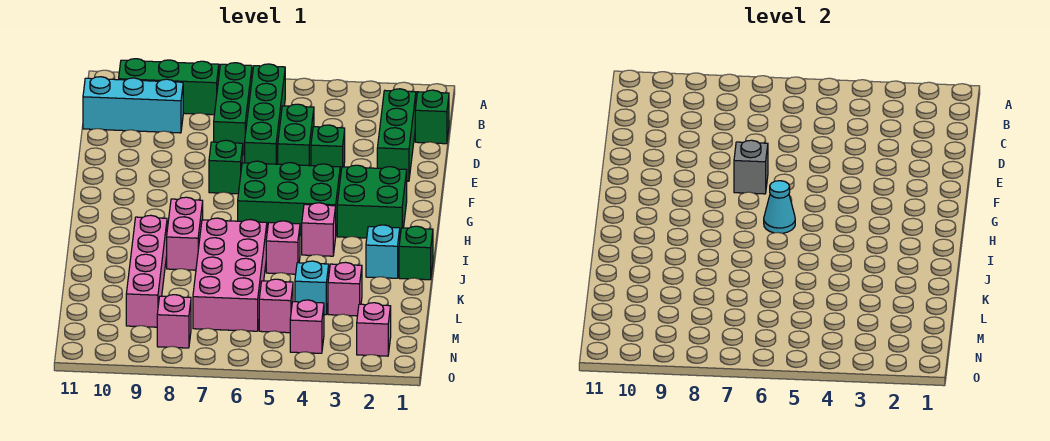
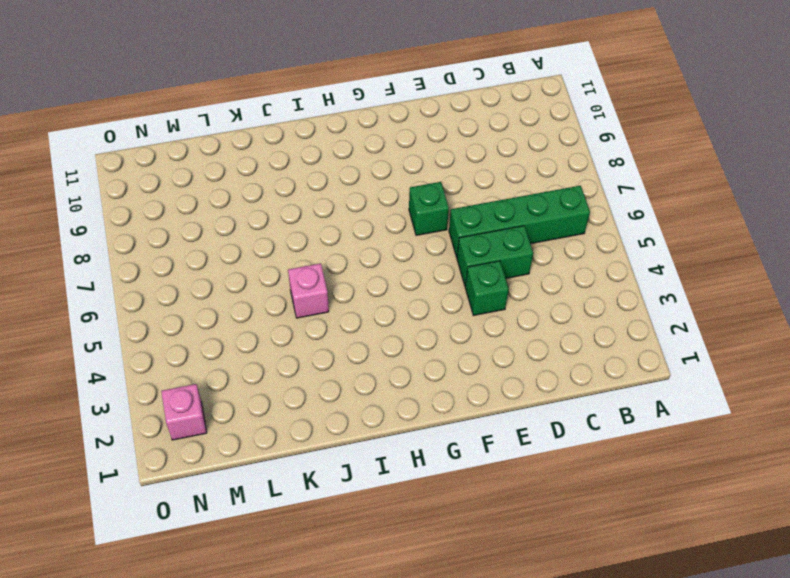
none -> green 1x3 brick [214,63,252,155]
none -> green 1x3 brick [119,59,219,115]
none -> green 1x1 brick [415,90,449,144]

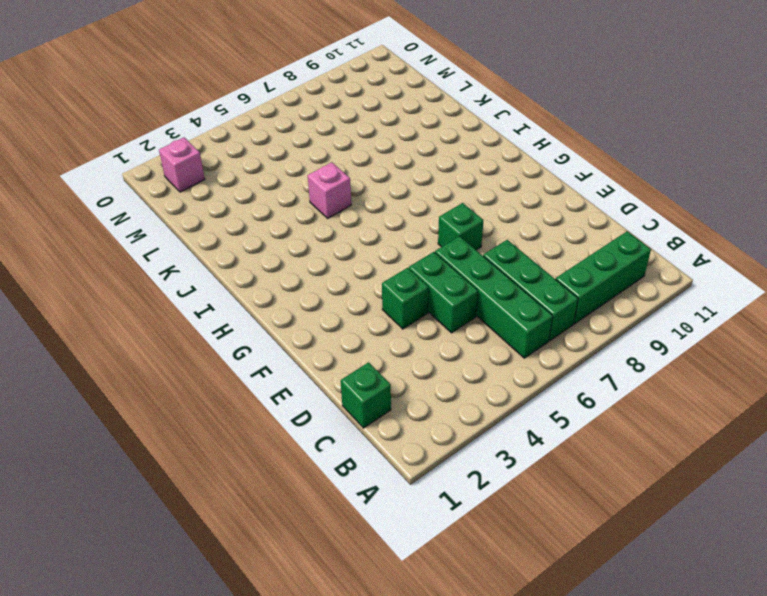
none -> green 1x3 brick [377,89,416,181]
none -> cyan 1x3 brick [83,77,183,133]
none -> green 2x2 brick [337,165,407,238]

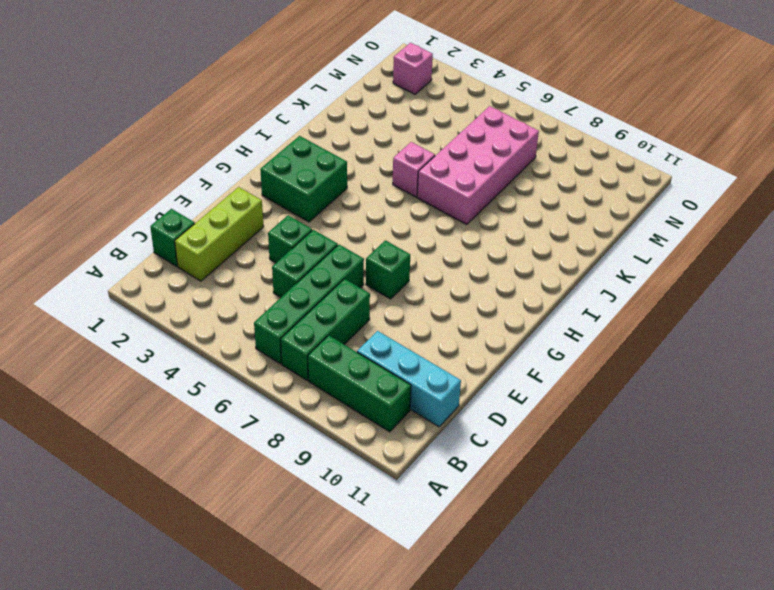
lime 1x3 brick [175,187,264,281] -> green 1x3 brick [377,89,416,181]
none -> green 2x3 brick [238,161,340,235]
none -> pink 1x1 brick [302,203,336,256]
none -> pink 1x2 brick [167,197,203,270]

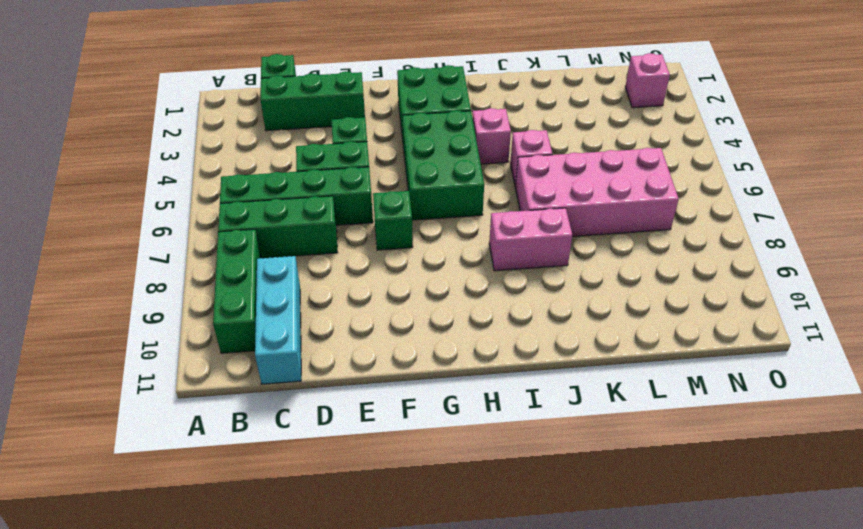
none -> green 1x1 brick [399,226,433,280]
none -> cyan 1x1 brick [366,225,400,278]
none -> pink 1x4 brick [126,215,167,327]

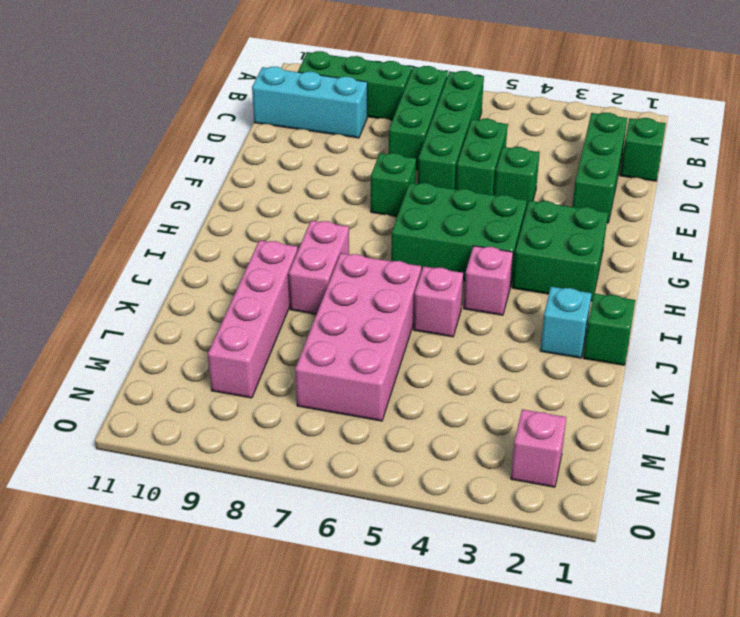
none -> pink 1x1 brick [328,262,362,316]
none -> cyan 1x1 brick [295,261,329,315]
none -> pink 1x1 brick [259,279,293,333]

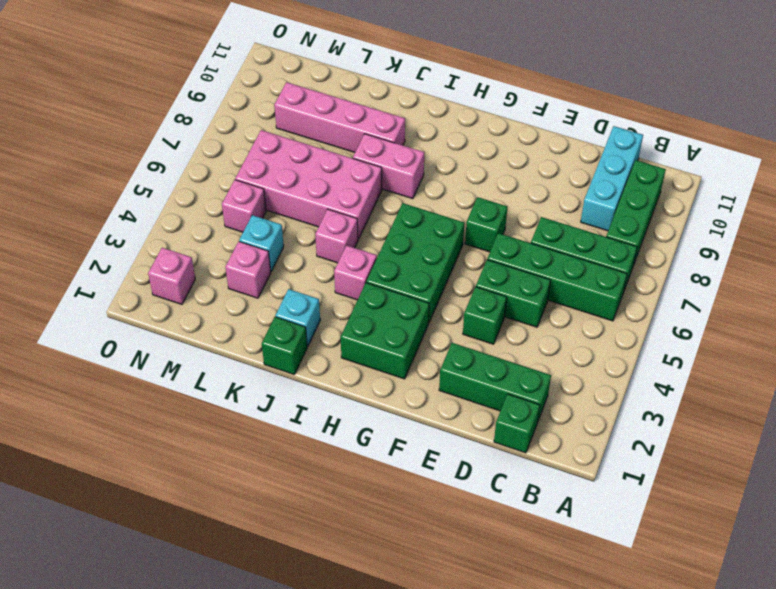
none -> pink 1x1 brick [290,300,324,353]
none -> pink 1x1 brick [157,295,191,348]
none -> grey 1x1 brick [734,140,768,194]

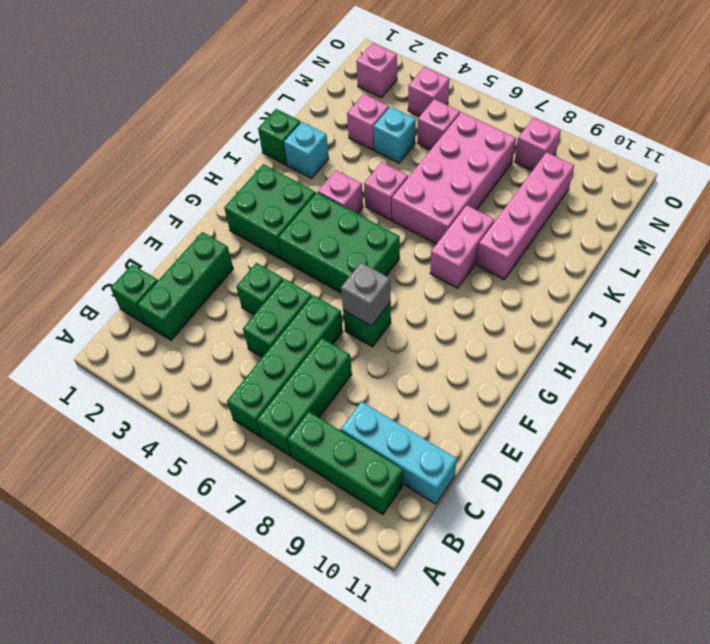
none -> cyan 1x1 cone [764,181,795,233]

